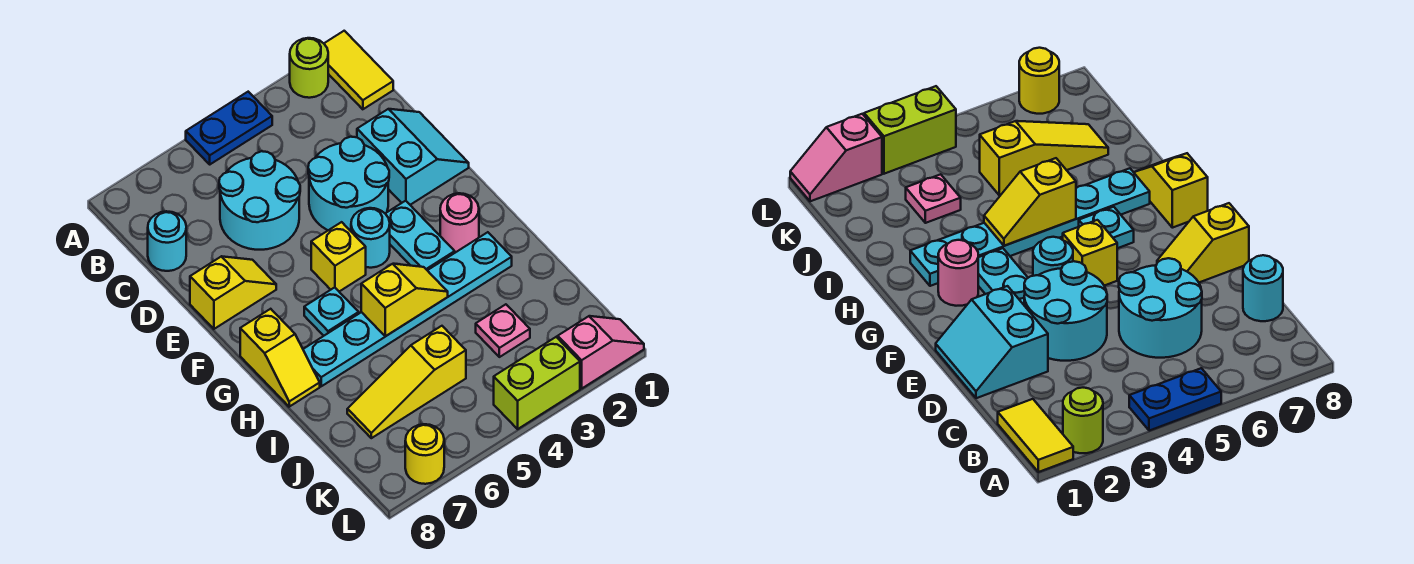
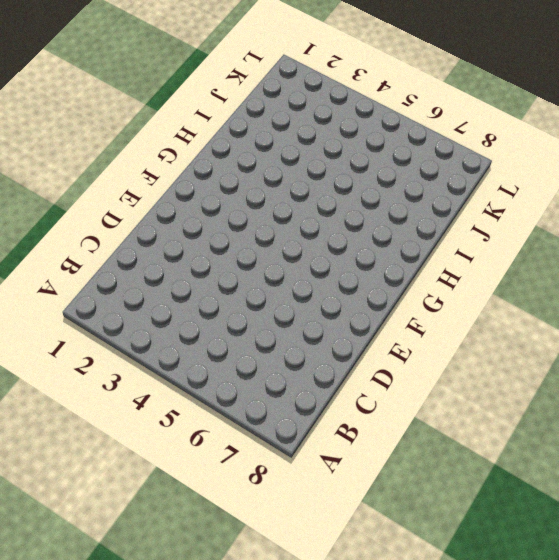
none -> yellow 1x2 tile [324,31,393,109]
none -> lime 1x1 round brick [290,38,328,98]
none -> blue 1x2 plate [186,92,272,164]

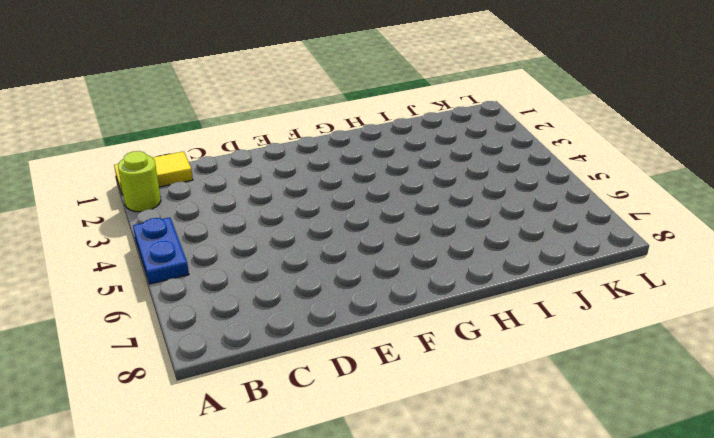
none -> cyan 2x2 round brick [219,151,300,250]
none -> cyan 1x1 round brick [148,211,186,271]
none -> cyan 2x2 slope [357,109,469,205]

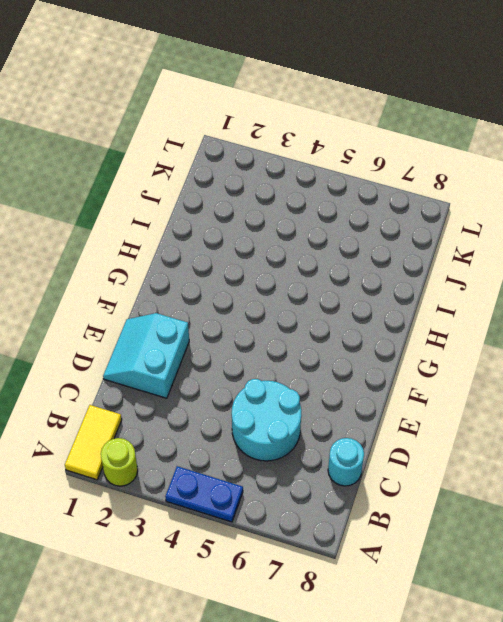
none -> cyan 2x2 round brick [308,137,389,231]
none -> yellow 1x2 slope [190,256,276,329]
none -> cyan 1x2 plate [385,201,455,270]

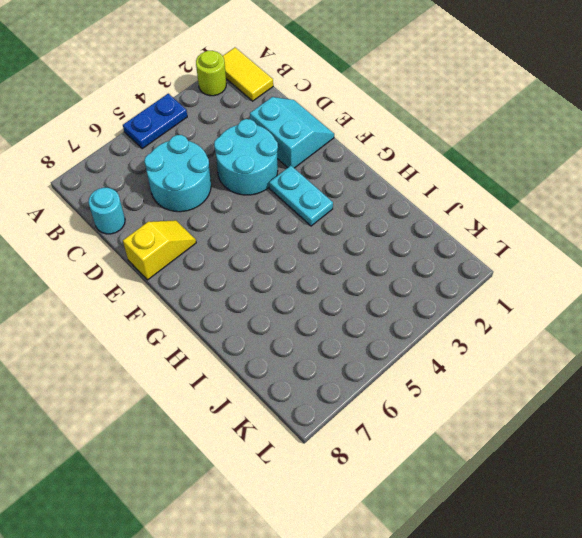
none -> cyan 1x1 round brick [351,208,390,268]
none -> yellow 1x1 brick [311,222,366,292]
none -> pink 1x1 round brick [440,193,479,253]

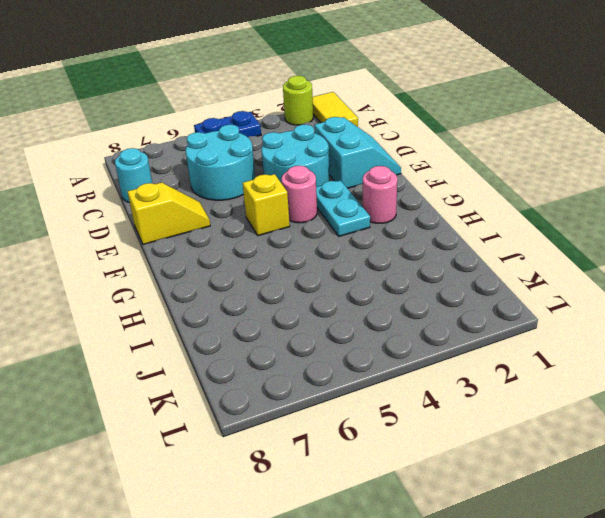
pink 1x1 round brick [281,166,317,223] -> cyan 1x1 round brick [351,208,390,268]
none -> cyan 1x1 plate [304,287,359,336]
none -> yellow 1x2 slope [240,309,320,407]
none -> cyan 1x6 plate [303,232,512,386]

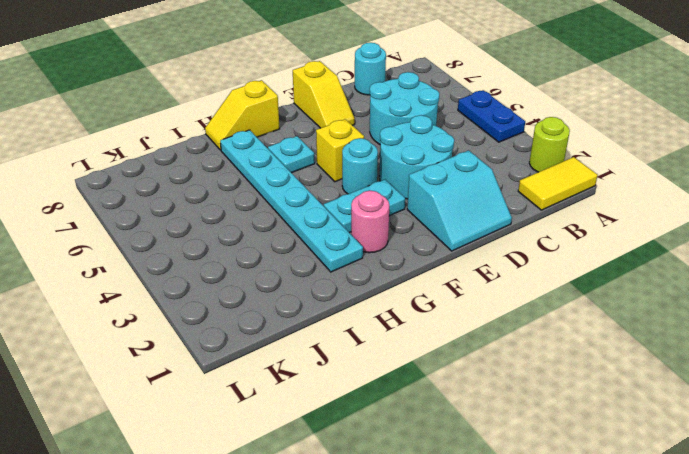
none -> pink 1x1 plate [476,304,530,357]
none -> yellow 1x3 slope [347,326,466,438]
none -> pink 1x2 slope [558,316,644,388]

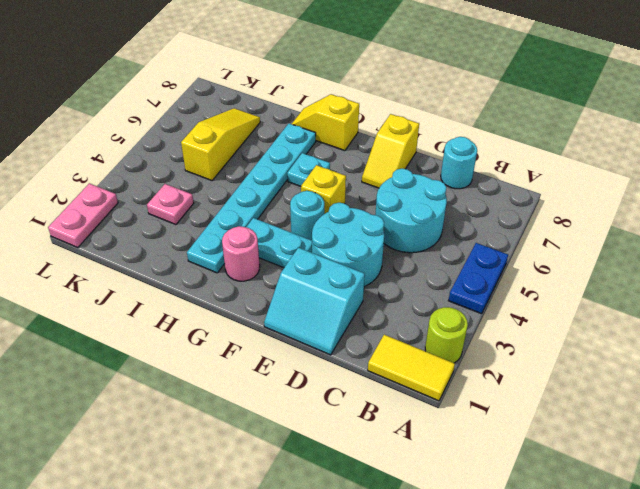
pink 1x2 plate [48,183,118,248] -> pink 1x2 slope [558,316,644,388]
none -> lime 1x2 brick [494,337,580,429]
none -> yellow 1x1 round brick [405,424,444,484]
none -> yellow 1x2 slope [361,264,448,336]

